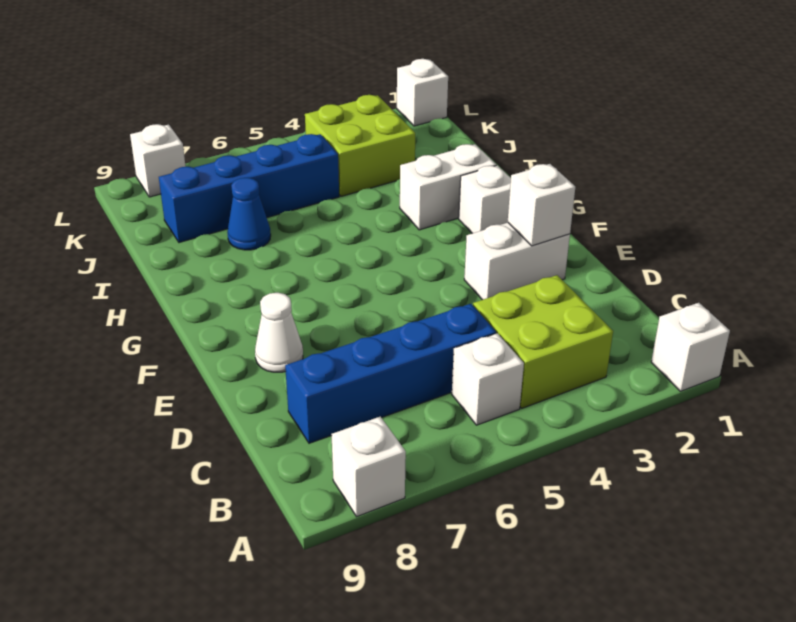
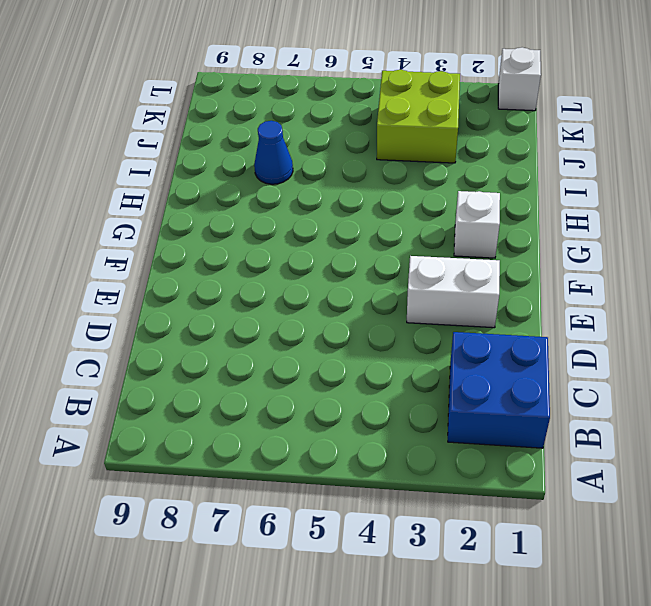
blue 2x2 brick [448,332,550,448] -> none
none -> white 1x1 brick [651,303,730,391]
none -> white 1x1 brick [332,417,406,517]
none -> lime 2x2 brick [473,275,613,408]

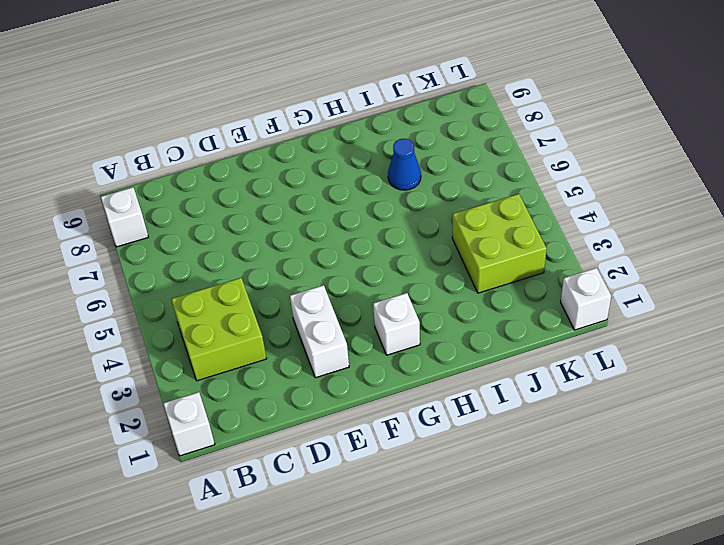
none -> white 1x1 brick [452,333,524,425]
none -> blue 1x4 brick [285,304,496,443]
none -> white 1x1 cone [255,293,303,372]

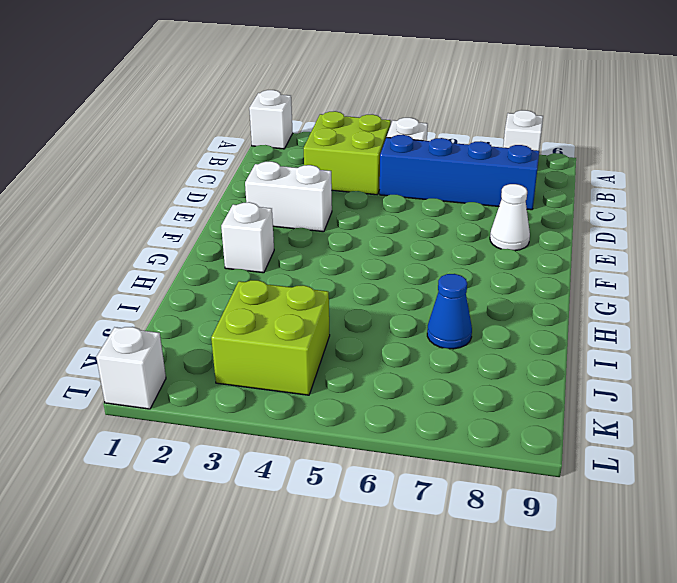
none -> white 1x2 brick [400,144,496,230]
none -> blue 1x4 brick [159,134,339,243]
none -> white 1x1 brick [130,124,186,197]

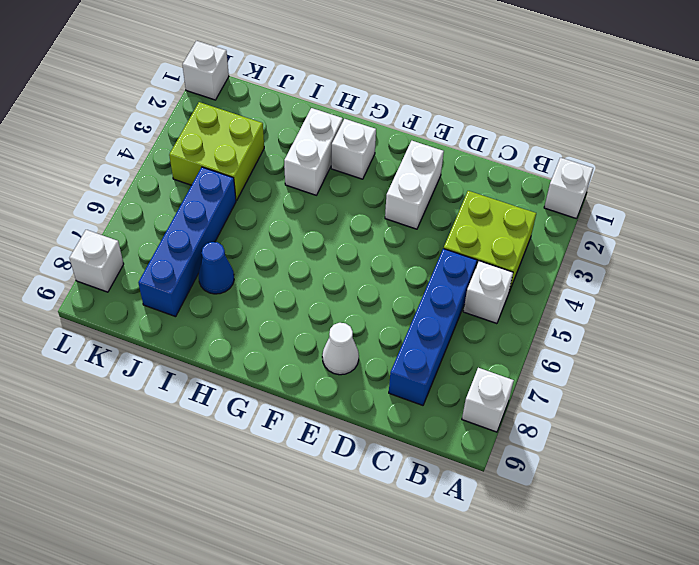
none -> white 1x1 brick [508,164,575,246]

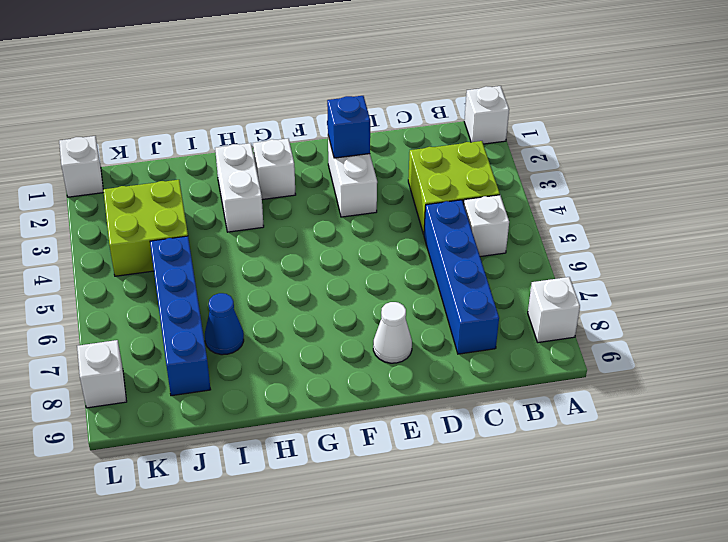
blue 1x1 brick [327,96,370,158] -> white 1x1 brick [508,164,575,246]

